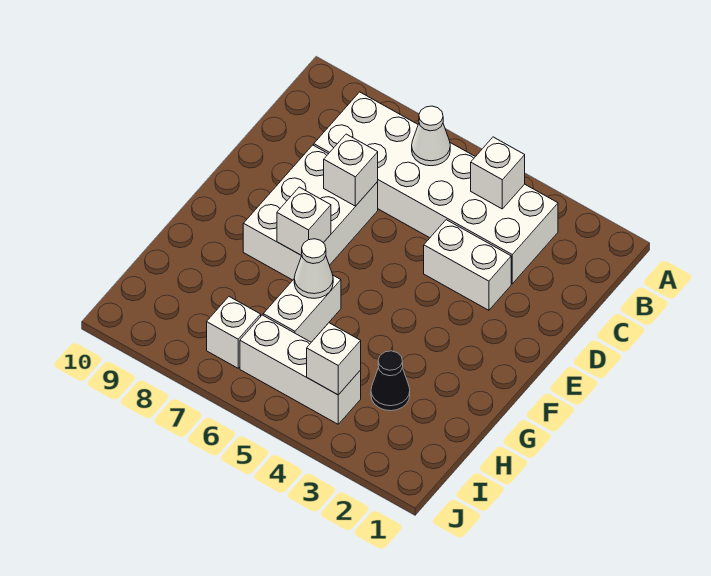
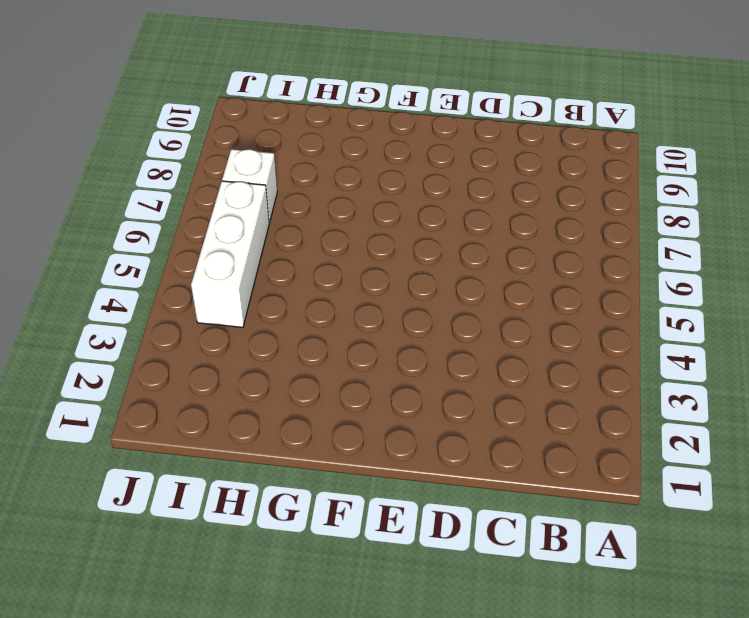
none -> white 2x6 brick [314,92,558,284]
none -> white 1x2 brick [424,220,511,310]
none -> white 2x3 brick [243,145,378,280]

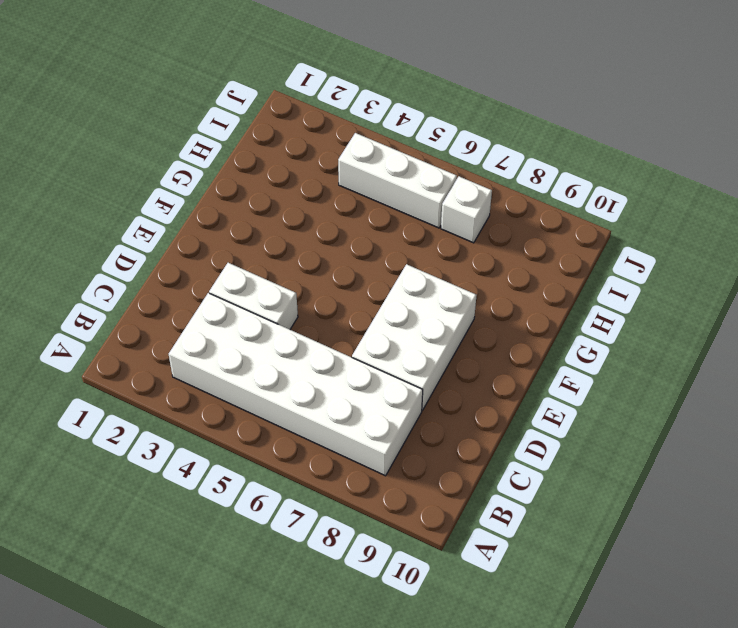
none -> white 1x2 brick [263,276,341,342]
none -> black 1x1 cone [371,351,410,411]
none -> white 1x1 brick [471,137,525,209]

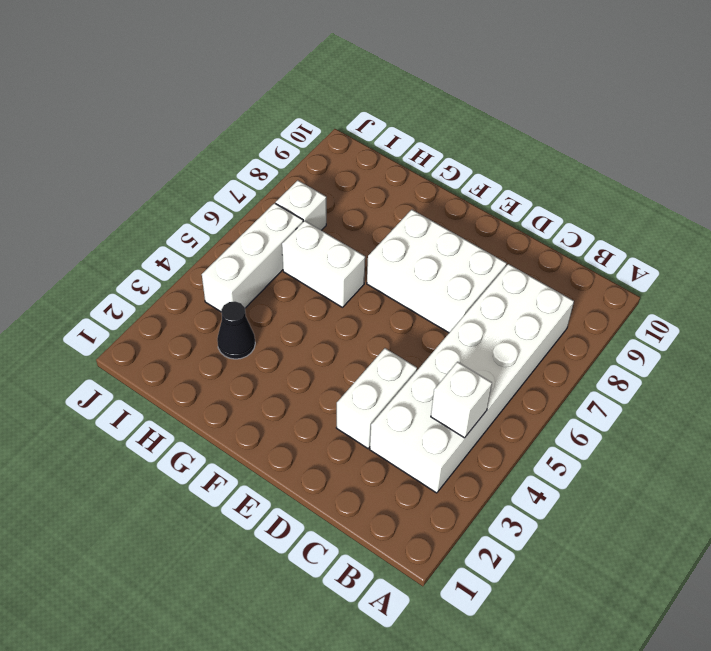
none -> white 1x1 cone [412,106,450,166]
none -> white 1x1 brick [324,134,378,206]
none -> white 1x1 brick [277,187,331,256]

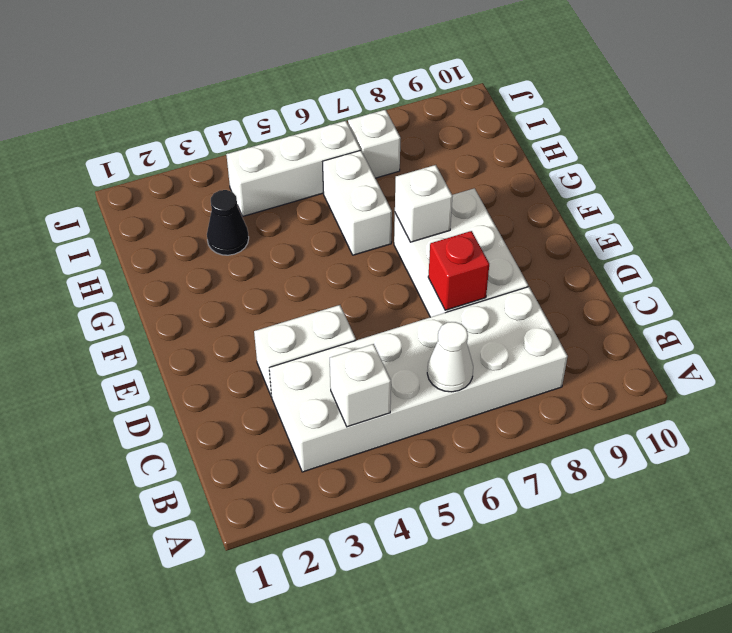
red 1x1 brick [428,231,489,310] -> white 1x1 brick [324,134,378,206]
none -> white 1x1 cone [294,239,333,298]
none -> white 1x1 brick [307,323,361,395]

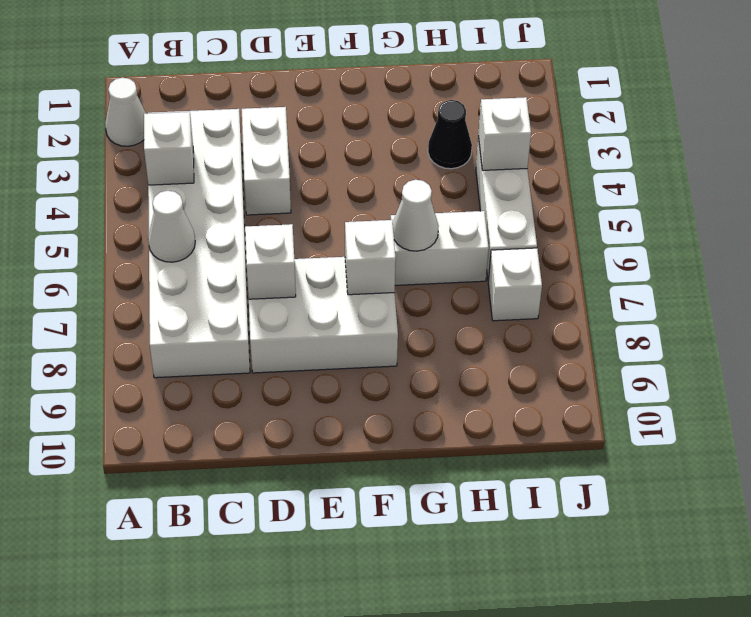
white 1x1 cone [105,78,146,146] -> none

